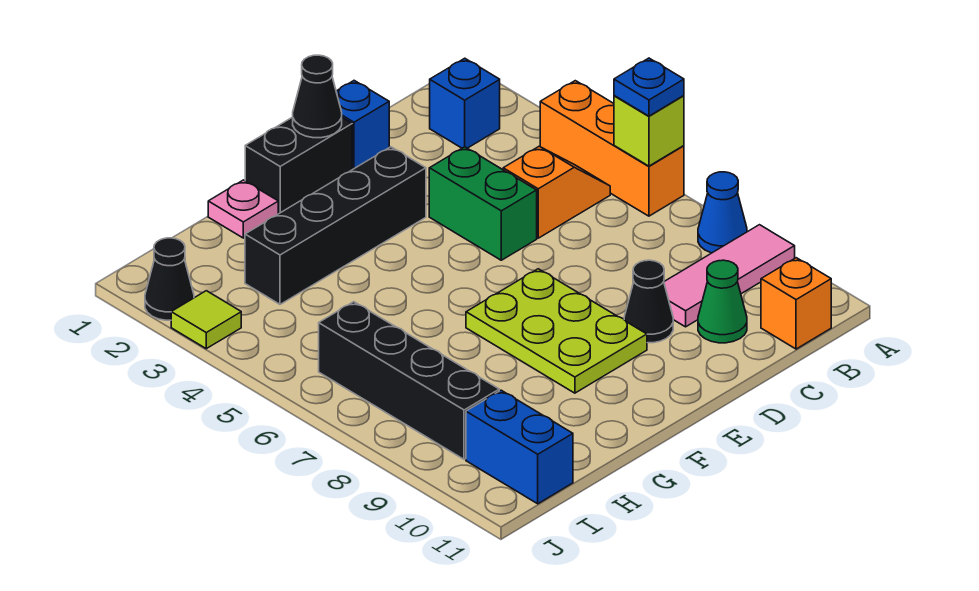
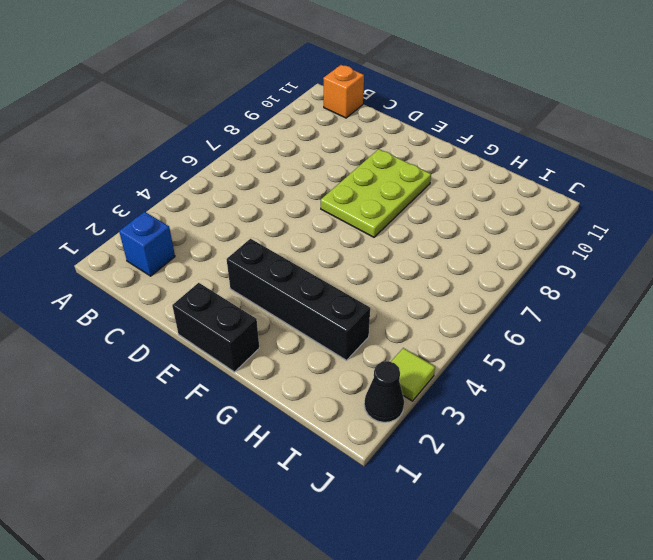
none -> orange 1x3 brick [540,81,684,216]
none -> blue 1x1 cone [698,172,747,253]
none -> pink 1x3 tile [664,225,795,327]

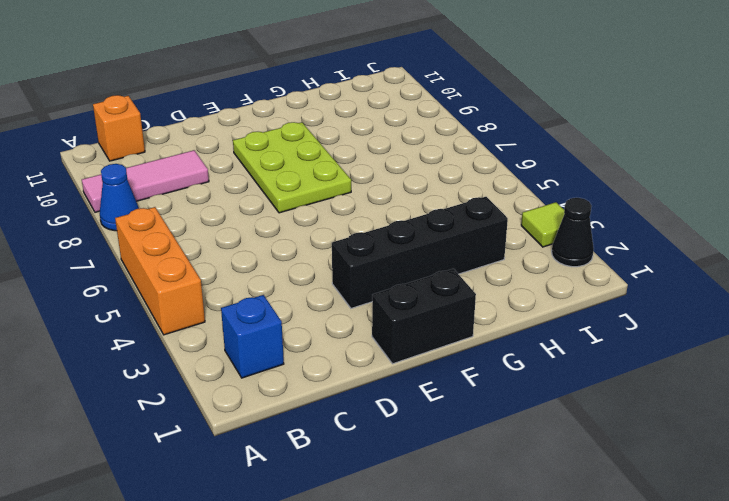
none -> orange 1x2 slope [503,146,610,238]
none -> green 1x1 cone [698,260,747,343]
none -> blue 1x1 brick [336,81,389,170]

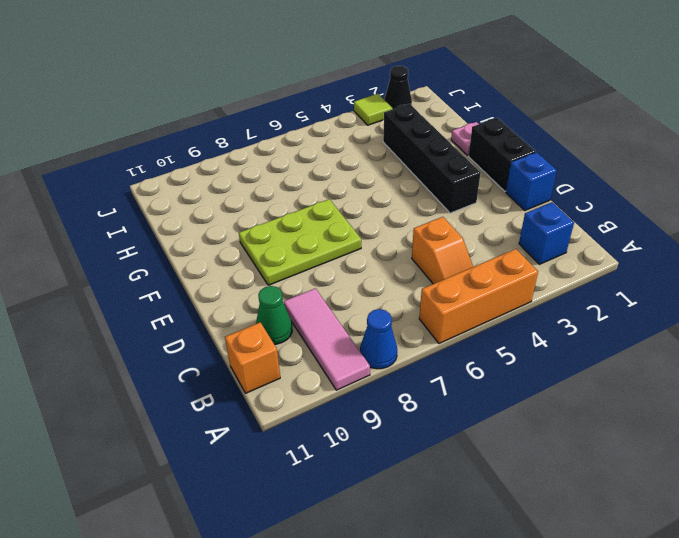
none -> green 1x2 brick [429,147,537,260]
none -> black 1x1 cone [624,260,673,343]
none -> black 1x4 brick [319,302,499,459]

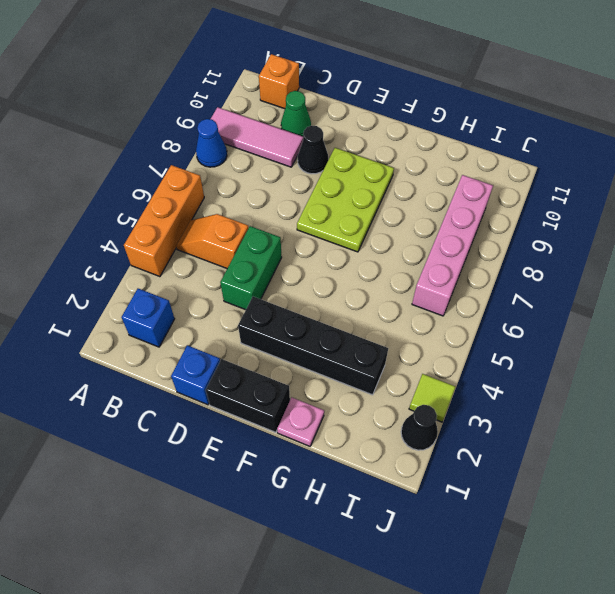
pink 1x4 brick [412,175,493,316] -> black 1x4 brick [319,302,499,459]
none -> blue 1x2 brick [466,390,573,504]
none -> lime 1x1 brick [614,96,684,166]
none -> black 1x1 cone [293,55,342,138]

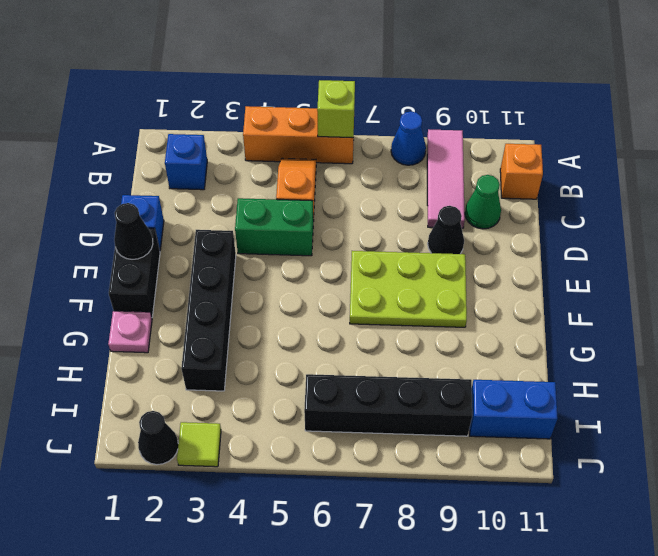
none -> blue 1x1 plate [614,58,684,116]

